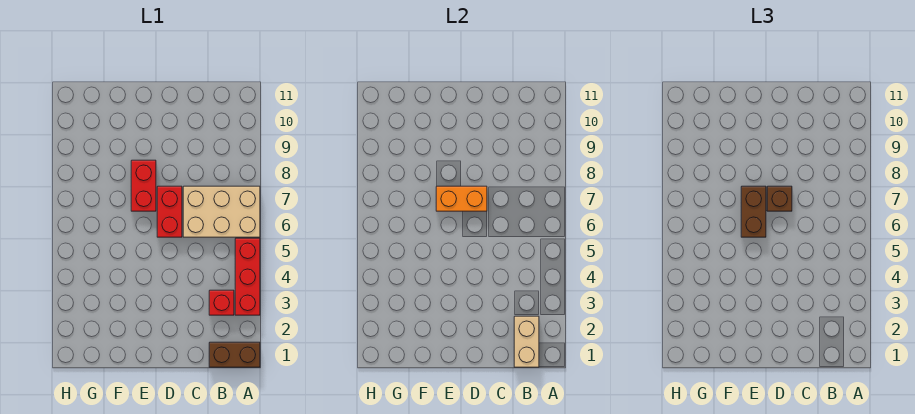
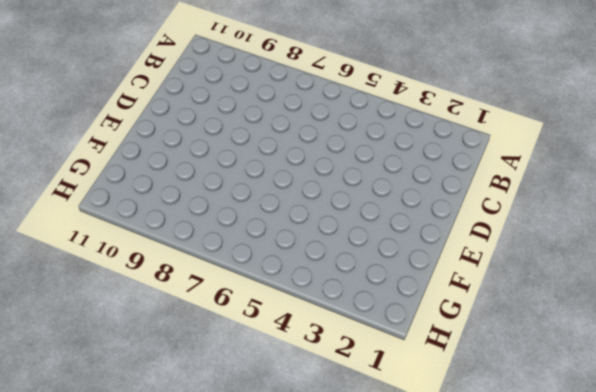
none -> brown 1x2 brick [209,342,260,367]
none -> red 1x3 brick [235,238,260,315]

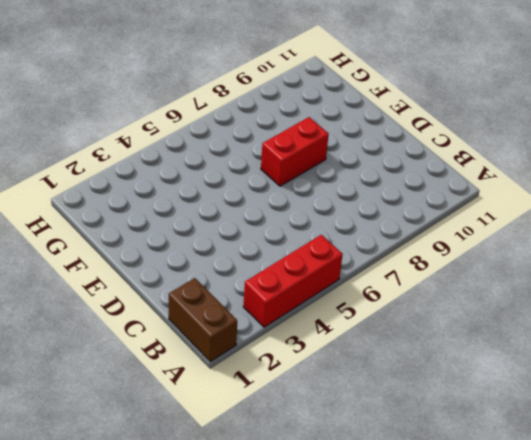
none -> tan 2x3 brick [183,186,260,237]
none -> red 1x1 brick [209,290,234,315]

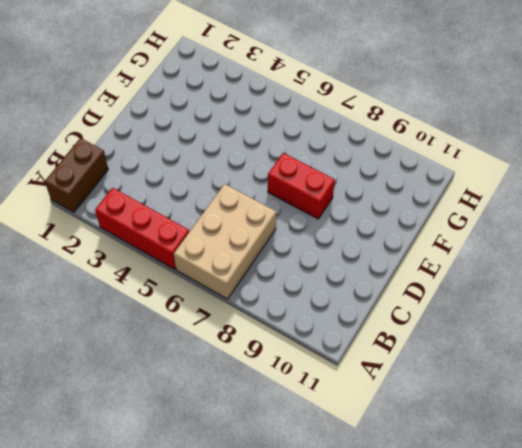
none -> red 1x1 brick [209,290,234,315]
none -> red 1x2 brick [157,186,182,237]

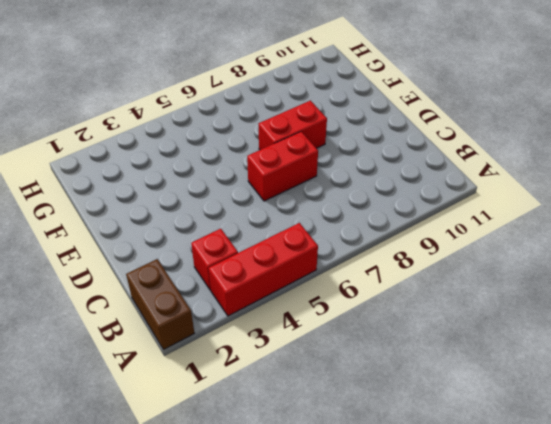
none -> tan 2x3 brick [183,186,260,237]
none -> tan 1x2 brick [514,316,539,367]

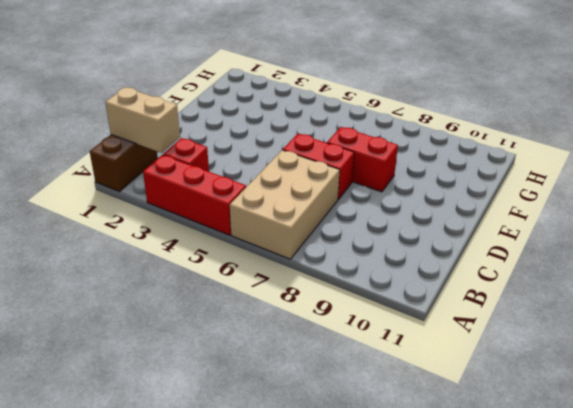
none -> orange 1x2 brick [436,186,487,211]
none -> brown 1x1 brick [767,186,792,211]

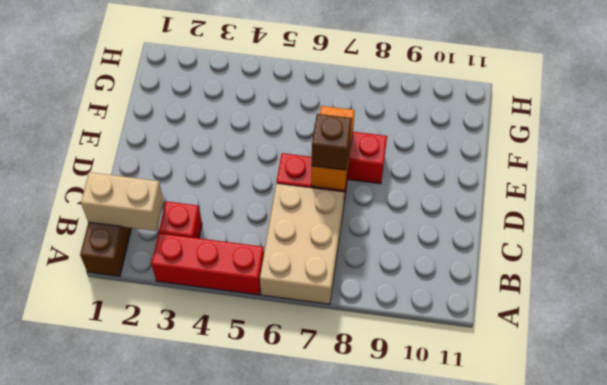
none -> brown 1x2 brick [741,186,766,237]

